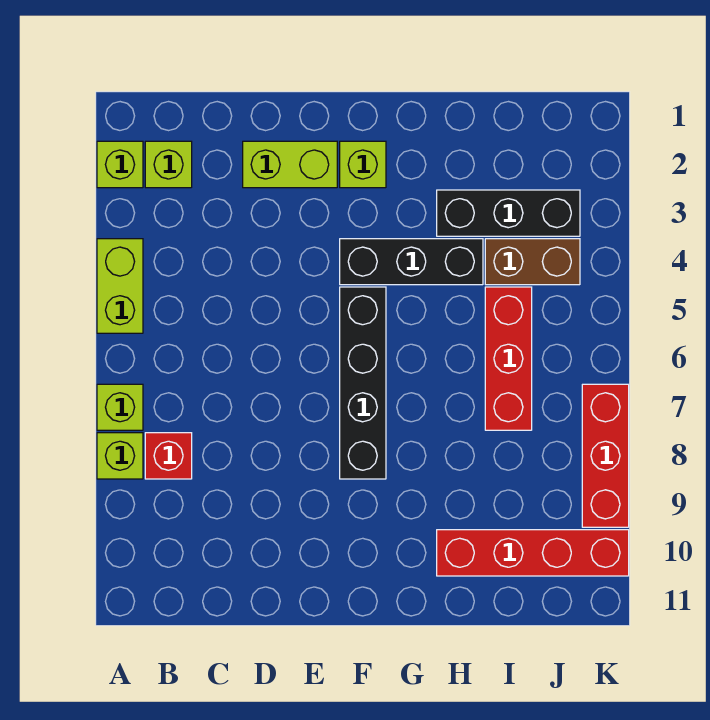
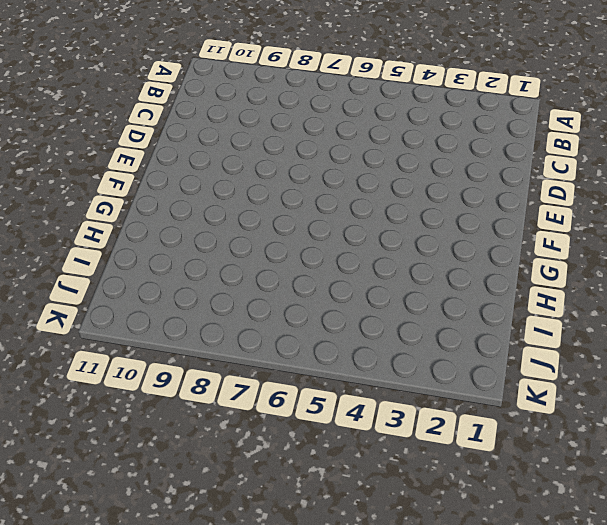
none -> lime 1x1 brick [97,141,143,188]
none -> lime 1x2 brick [97,239,143,333]
none -> lime 1x1 brick [97,384,143,430]

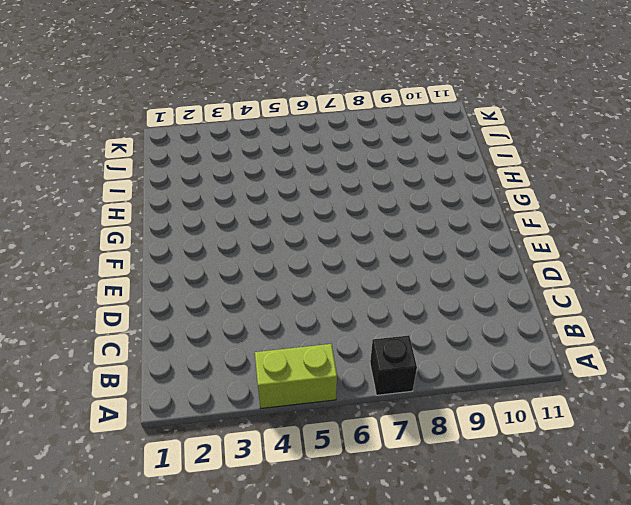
black 1x1 brick [370,335,417,395] -> lime 1x1 brick [97,384,143,430]
none -> lime 1x1 brick [97,141,143,188]
none -> lime 1x1 brick [97,433,143,479]
none -> lime 1x1 brick [145,141,192,188]

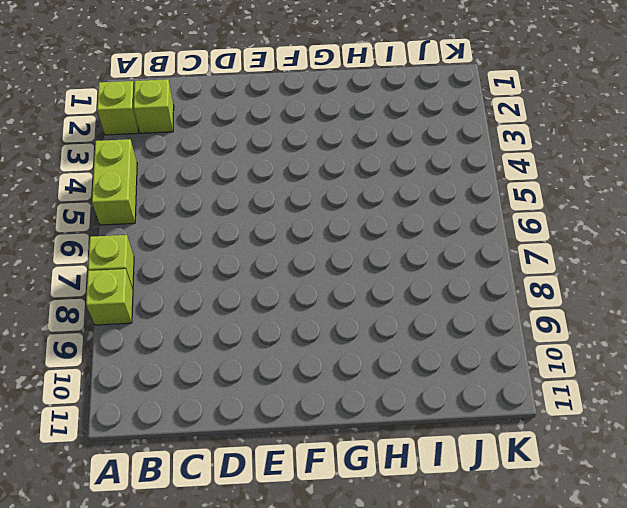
none -> red 1x1 brick [145,433,192,479]
none -> lime 1x2 brick [243,141,337,188]
none -> lime 1x1 brick [340,141,386,188]

